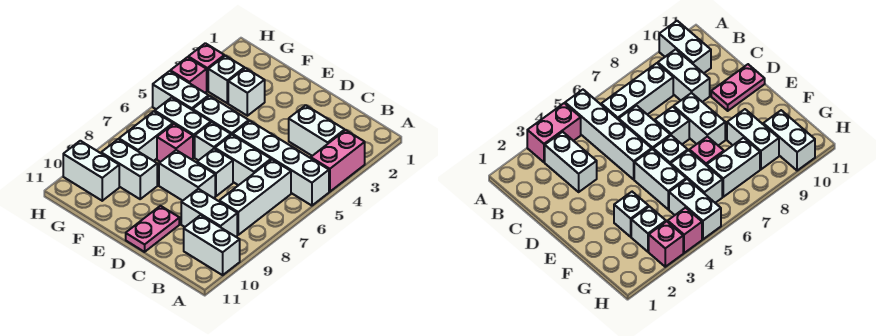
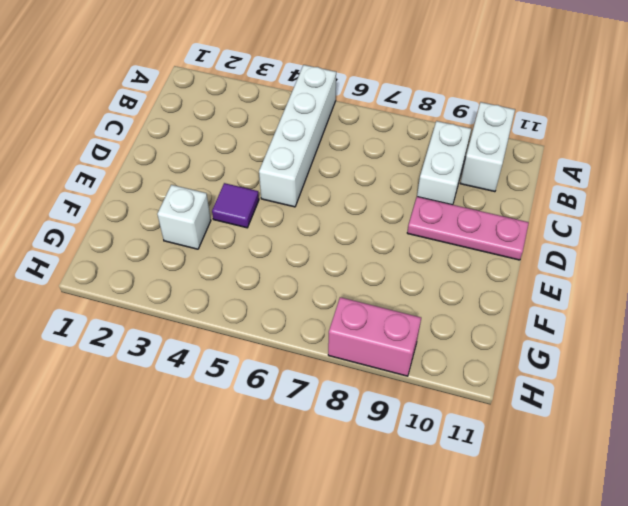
pink 1x3 plate [407,197,529,260] -> pink 1x2 plate [126,206,179,252]
purple 1x1 tile [212,183,259,228] -> none
pink 1x2 brick [328,297,421,376] -> pink 1x2 brick moved to [311,130,365,192]
none -> white 1x2 brick [289,105,345,156]
none -> white 1x3 brick [219,160,291,235]
none -> white 1x2 brick [215,135,271,185]

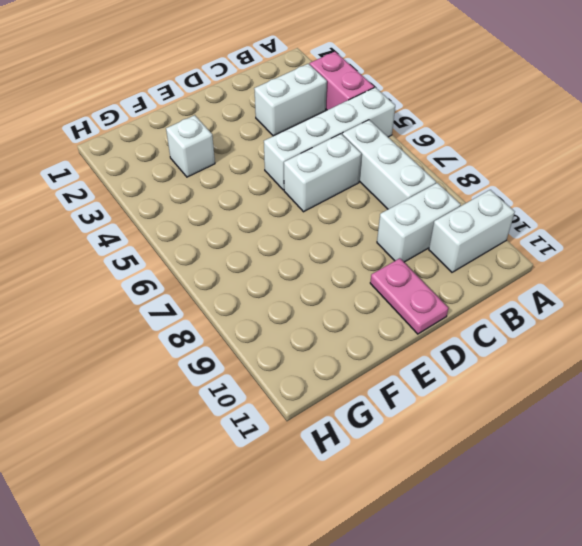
none -> white 1x1 brick [197,149,233,196]
none -> white 1x2 brick [159,150,215,201]
none -> white 1x2 brick [193,96,249,135]

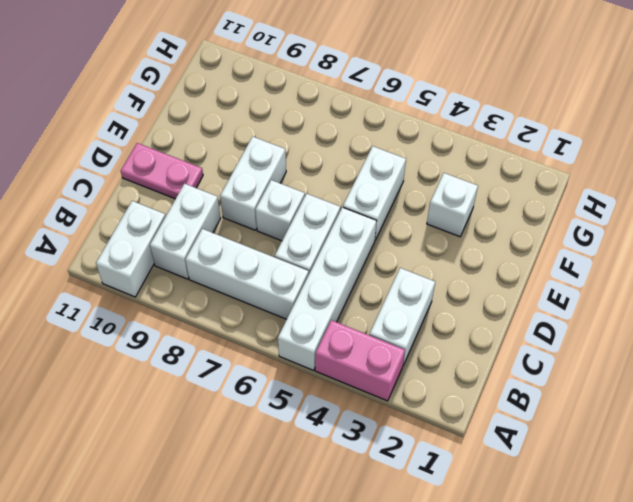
none -> white 1x1 brick [195,122,231,161]
none -> white 1x2 brick [155,97,211,158]
none -> pink 1x1 brick [157,124,193,162]

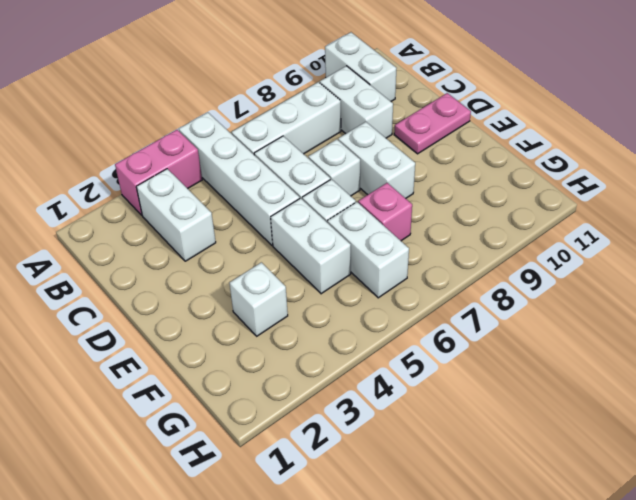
none -> white 1x2 brick [101,139,157,199]
none -> white 1x1 brick [208,56,244,103]
none -> white 1x2 brick [153,71,209,110]

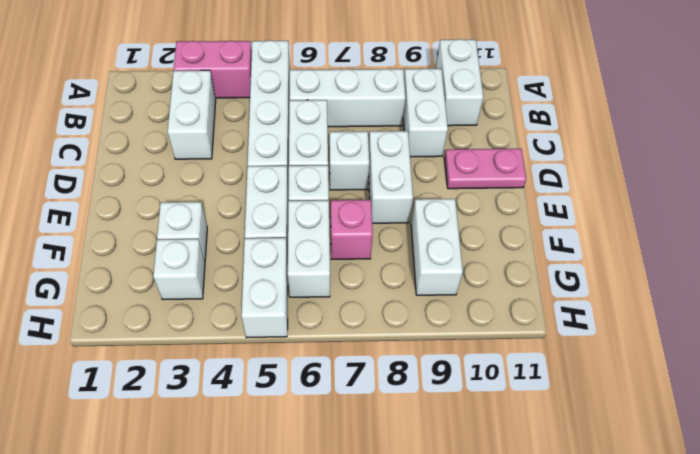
none -> white 1x2 brick [119,111,173,161]
none -> white 1x2 brick [63,141,119,201]
none -> pink 1x1 brick [188,43,224,91]

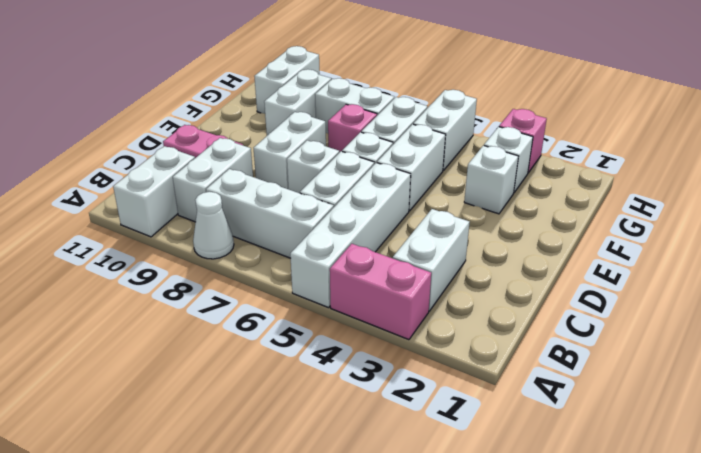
white 1x1 cone [193,192,234,259] -> none
none -> pink 1x1 brick [170,57,207,93]

